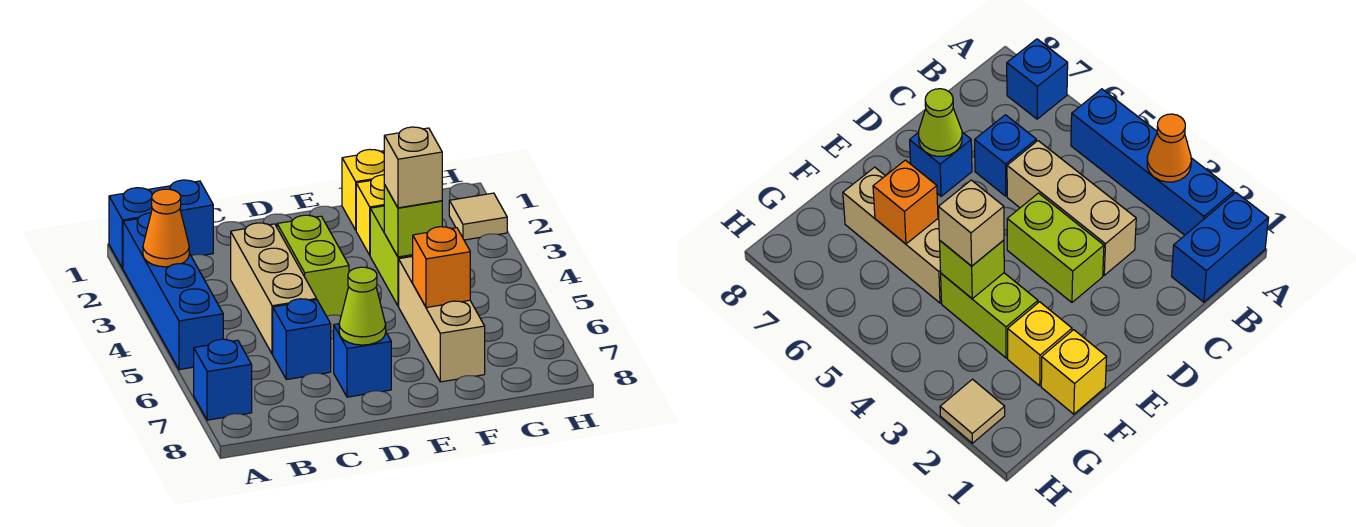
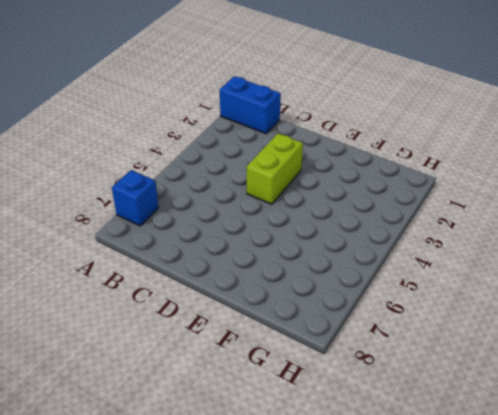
none -> blue 1x4 brick [123,213,223,370]
none -> tan 1x3 brick [231,223,317,354]
none -> blue 1x1 brick [273,299,331,380]

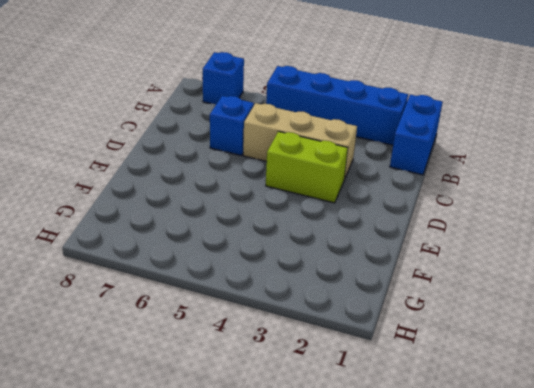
none -> blue 1x1 brick [334,324,391,397]
none -> yellow 1x1 brick [342,149,384,230]
none -> yellow 1x1 brick [356,175,385,255]

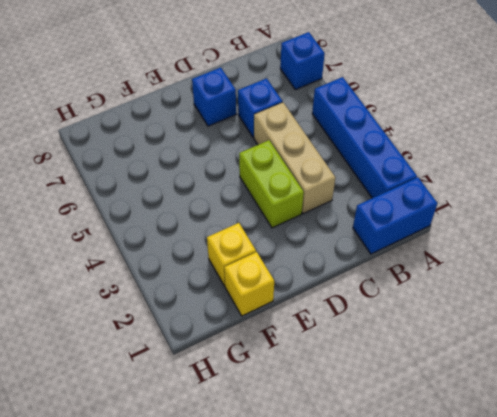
none -> lime 1x2 brick [370,206,413,306]
none -> tan 1x3 brick [399,256,485,382]
none -> tan 1x1 tile [449,193,507,240]

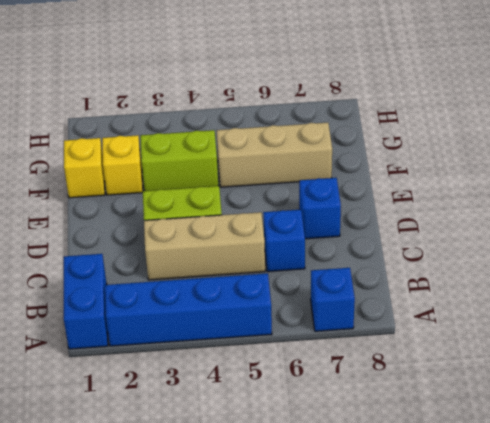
none -> tan 1x1 tile [449,193,507,240]
none -> orange 1x1 cone [143,189,189,267]
none -> lime 1x1 cone [339,267,386,345]

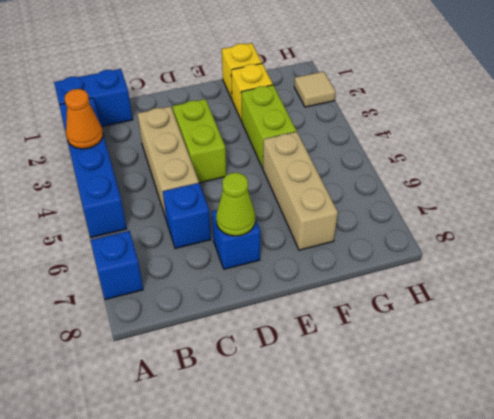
none -> lime 1x1 brick [384,185,442,257]
none -> orange 1x1 brick [413,227,470,308]
none -> tan 1x1 brick [384,127,442,208]

